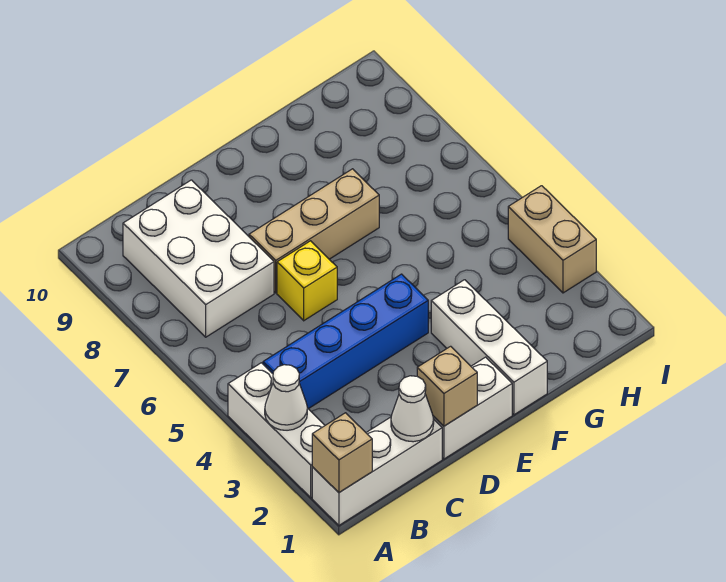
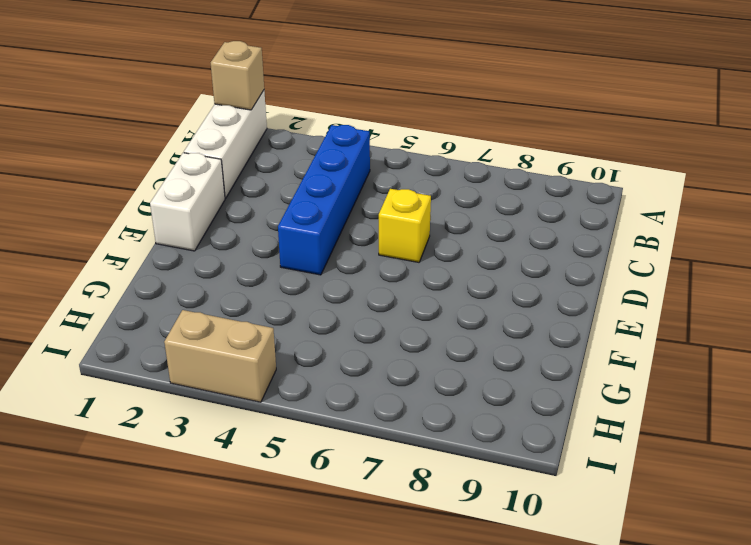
none -> white 1x3 brick [228,363,325,498]
none -> white 2x3 brick [123,180,274,337]
none -> tan 1x3 brick [249,169,379,293]

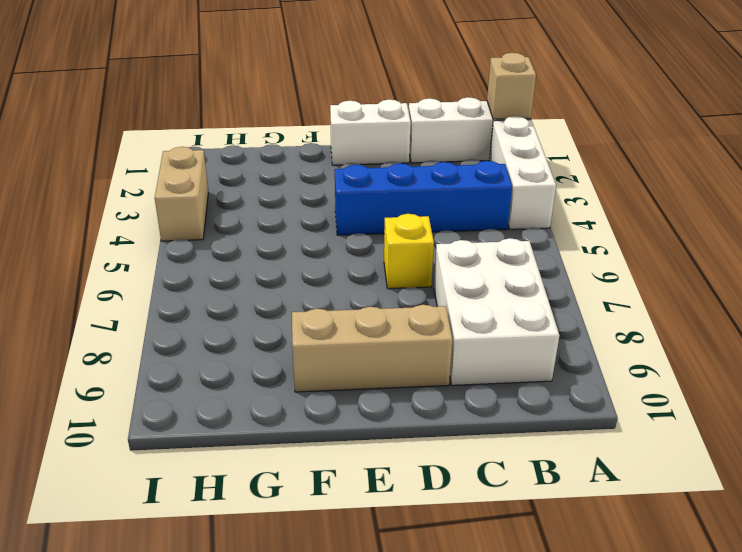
tan 1x3 brick [292,305,452,392] -> tan 1x3 brick moved to [249,169,379,293]
none -> white 1x3 brick [431,280,547,415]
none -> white 1x1 cone [265,365,307,430]
none -> white 1x1 cone [391,376,434,442]

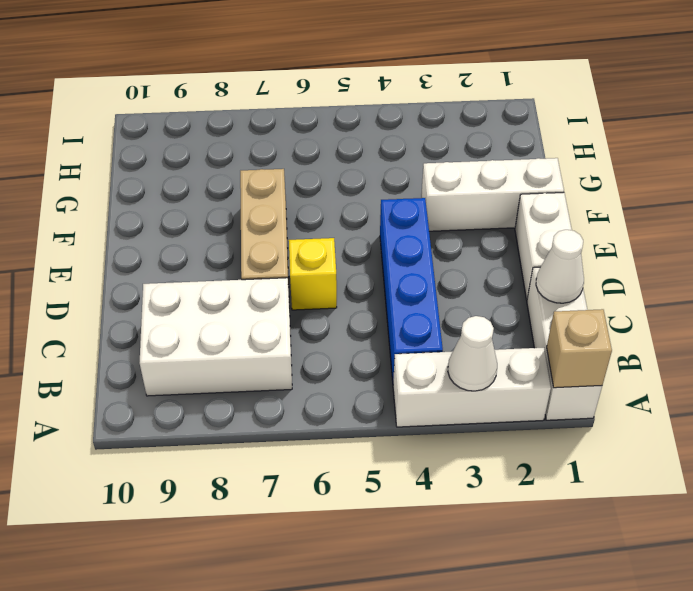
none -> tan 1x2 brick [508,186,596,293]
none -> tan 1x1 brick [417,346,477,426]

